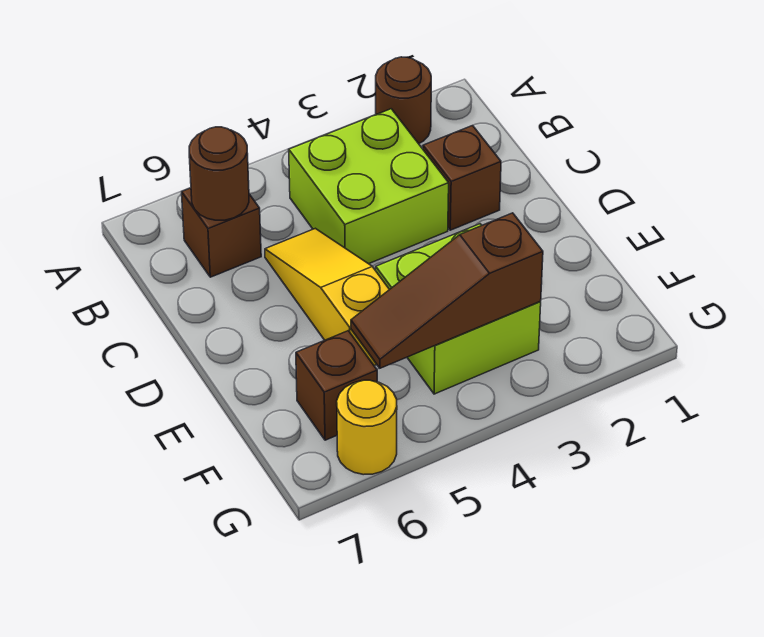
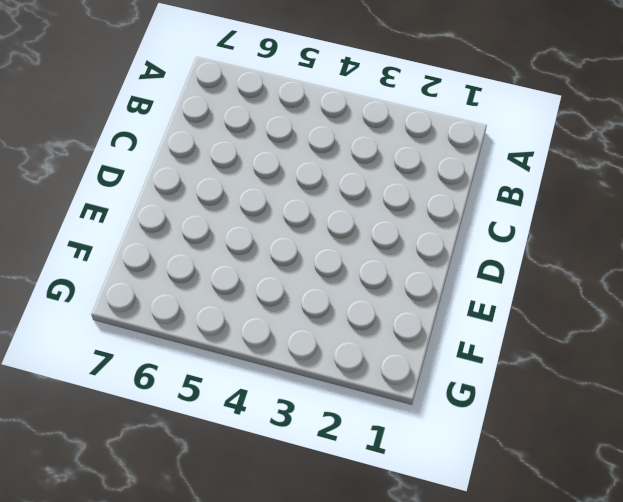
none -> brown 1x1 round brick [376,57,431,144]
none -> lime 2x2 brick [289,109,449,264]

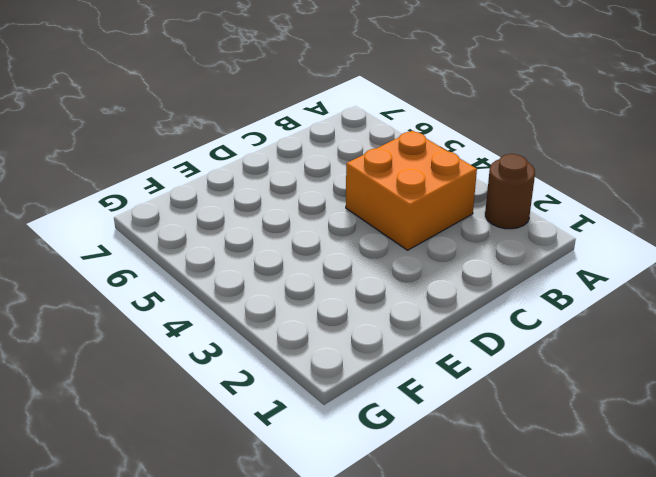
orange 2x2 brick [346,131,477,250] -> lime 2x2 brick [289,109,449,264]
none -> brown 1x1 brick [182,188,261,277]
none -> brown 1x1 brick [423,126,501,230]

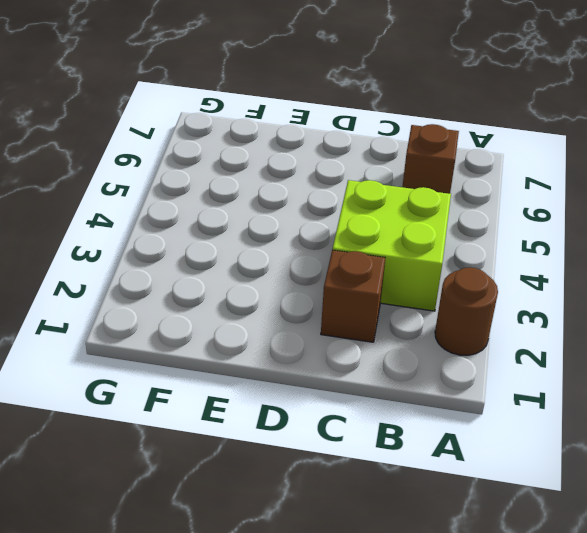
none -> yellow 1x3 slope [265,228,390,366]
none -> lime 2x2 brick [376,224,541,394]

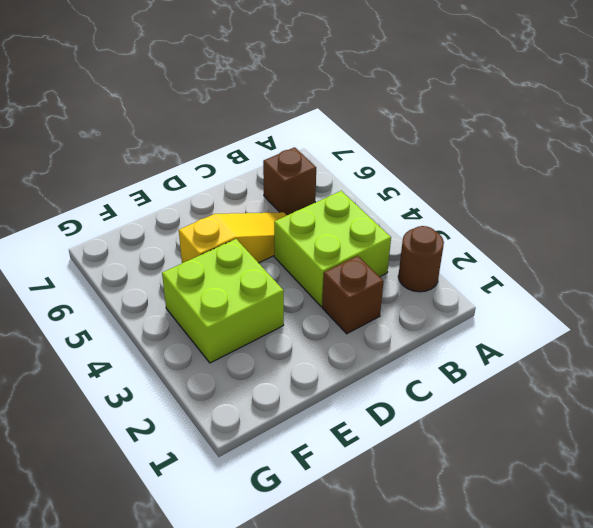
none -> brown 1x1 brick [296,331,377,440]
none -> yellow 1x1 round brick [337,380,397,475]

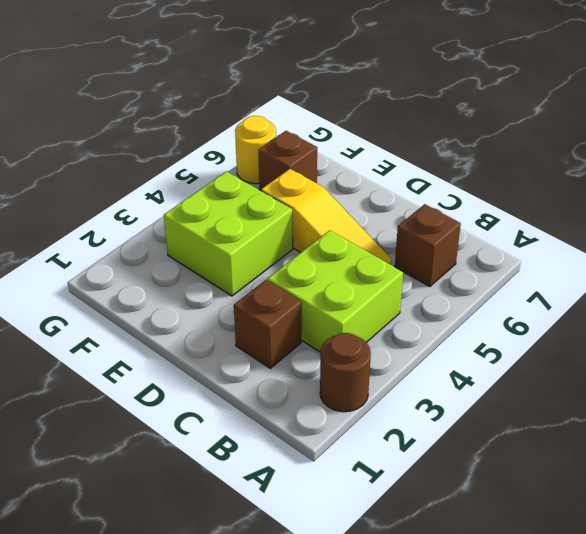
none -> brown 1x1 round brick [189,127,249,220]
none -> brown 1x3 slope [351,213,543,368]

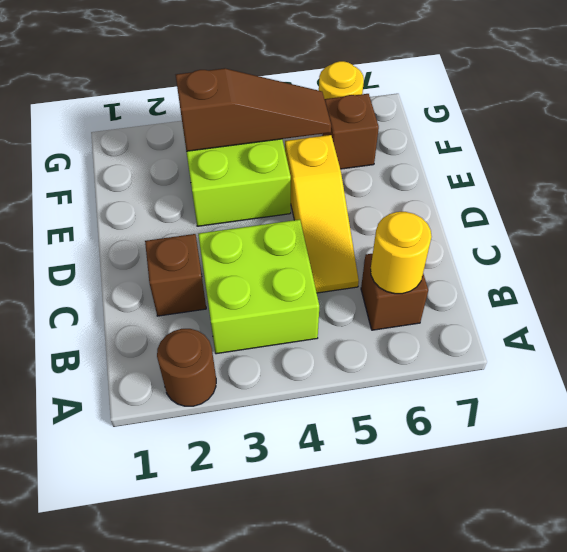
yellow 1x1 round brick [371,211,432,294] -> brown 1x1 round brick [189,127,249,220]

